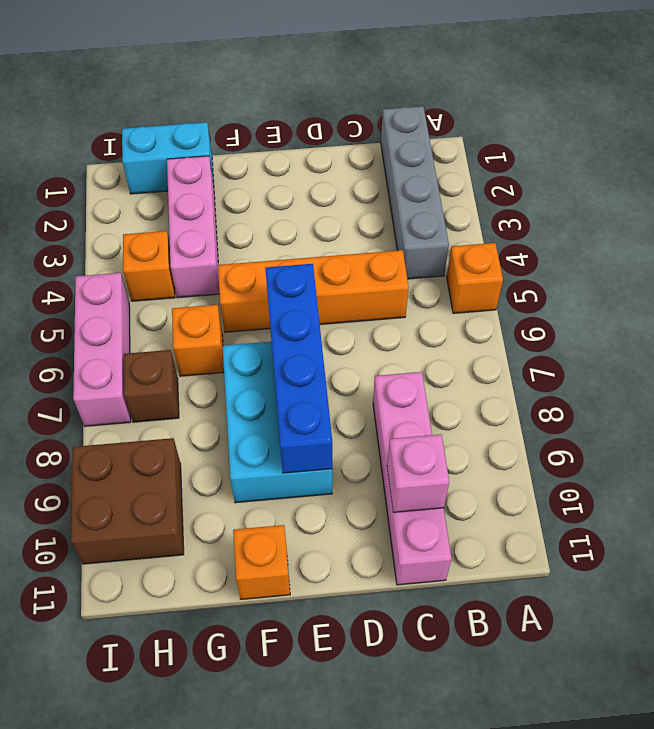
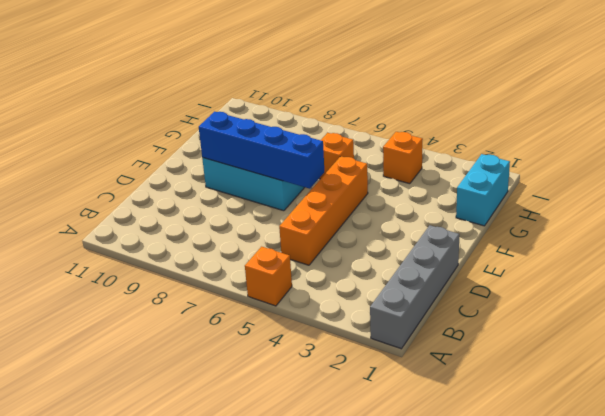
grey 1x4 brick [370,225,459,349] -> grey 1x4 brick turned to [381,106,449,279]
none -> pink 1x4 brick [373,372,452,585]
none -> orange 1x1 brick [233,525,290,599]
none -> pink 1x3 brick [167,156,220,298]

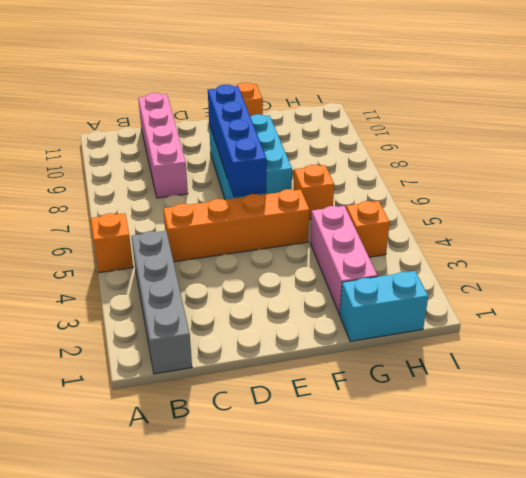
none -> brown 1x1 brick [124,350,179,422]
none -> brown 2x2 brick [71,438,184,564]
none -> pink 1x3 brick [73,273,131,426]

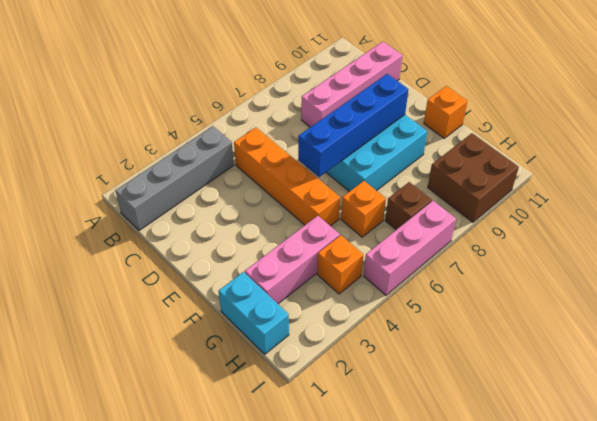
none -> orange 1x1 brick [447,243,503,313]
none -> pink 1x1 brick [387,434,449,512]

